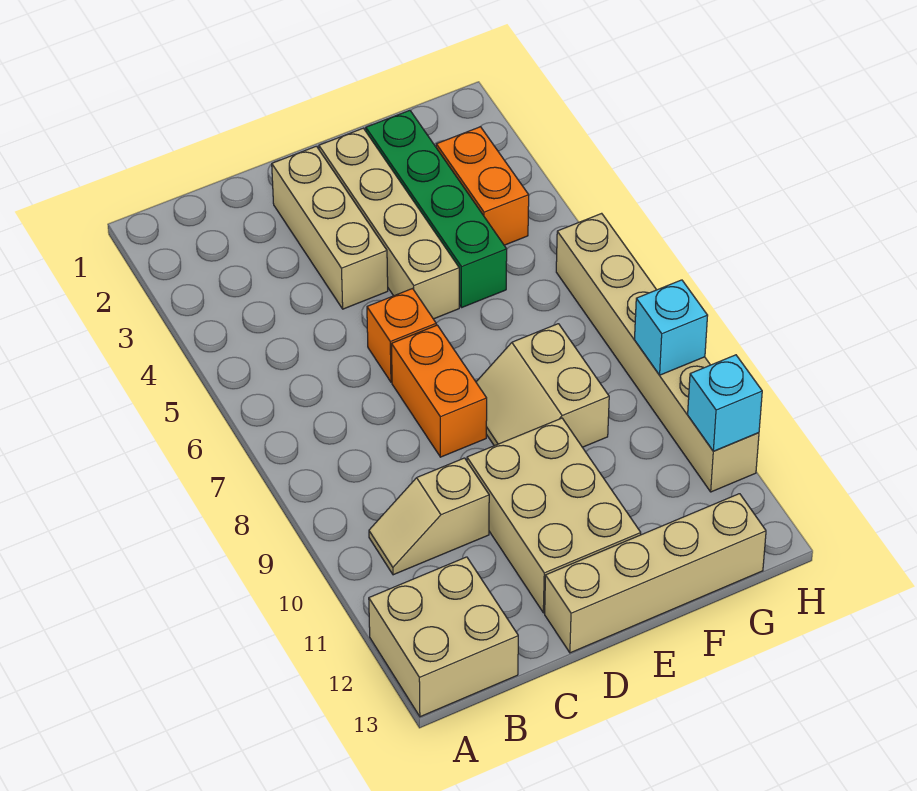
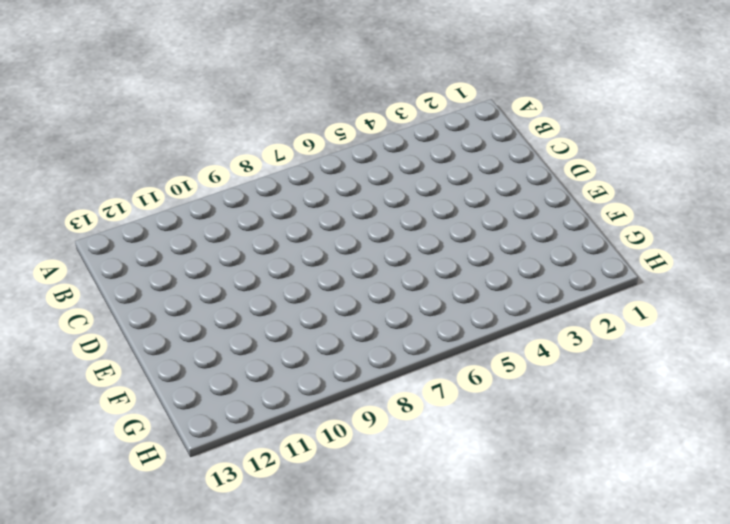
none -> tan 2x2 brick [369,557,518,717]
none -> tan 1x2 slope [369,458,489,575]
none -> tan 1x3 brick [272,146,388,309]

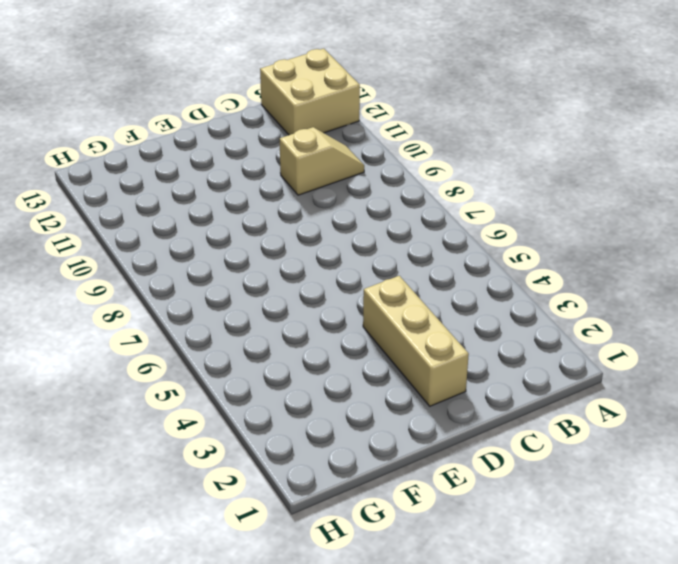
none -> orange 1x1 brick [367,289,436,382]
none -> orange 1x2 brick [391,325,487,457]
none -> tan 2x3 brick [467,418,641,613]

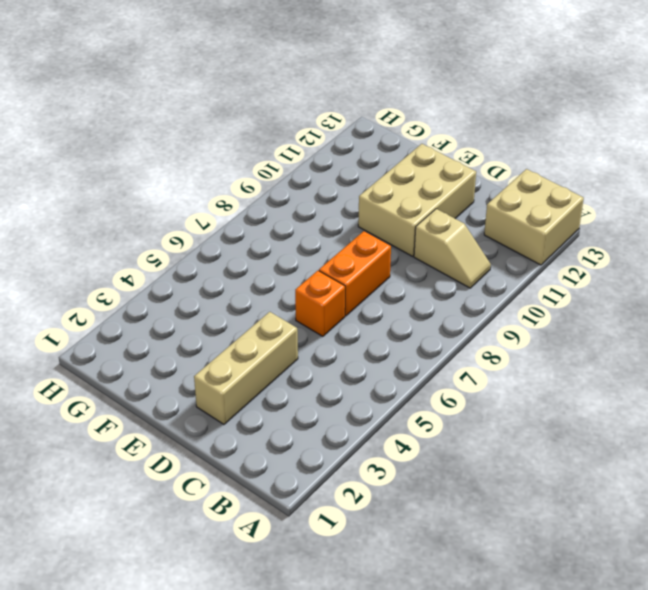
none -> tan 1x4 brick [545,494,766,653]
none -> tan 1x4 brick [319,128,459,319]
none -> tan 2x2 slope [476,324,609,447]

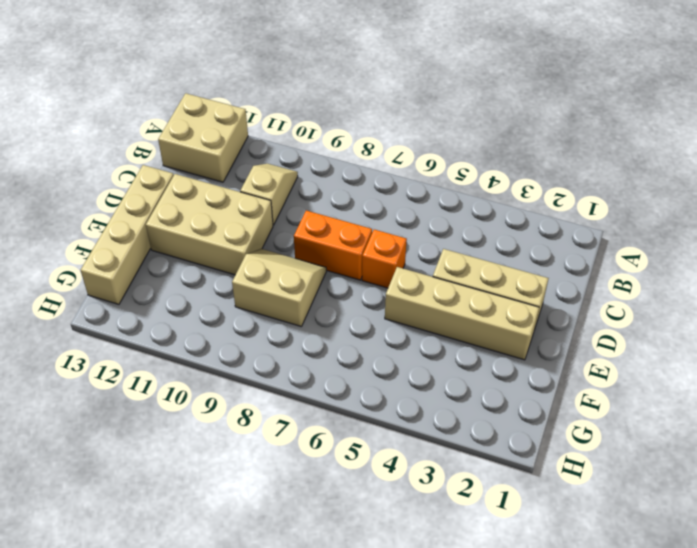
none -> green 1x4 brick [366,110,507,308]
none -> orange 1x2 brick [436,127,529,245]
none -> tan 1x6 brick [556,213,759,492]

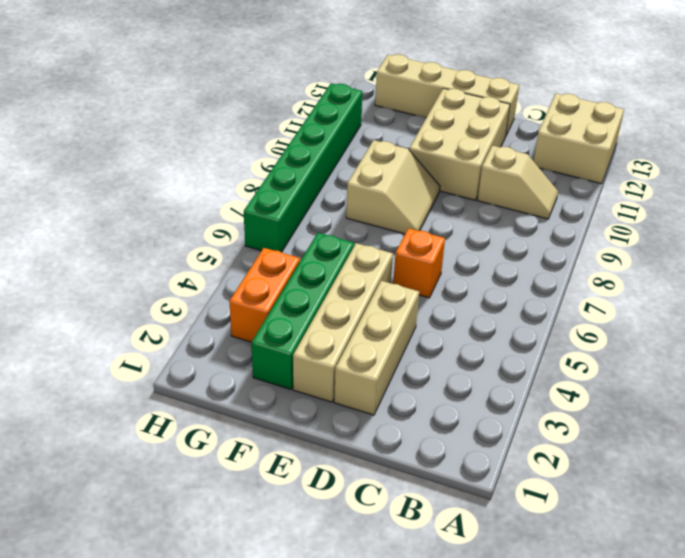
green 1x6 brick [244,83,362,252] -> tan 1x6 brick [556,213,759,492]
none -> orange 1x2 brick [391,325,487,457]
none -> cyan 1x1 brick [634,280,708,375]
none -> cyan 1x1 brick [688,355,762,451]

